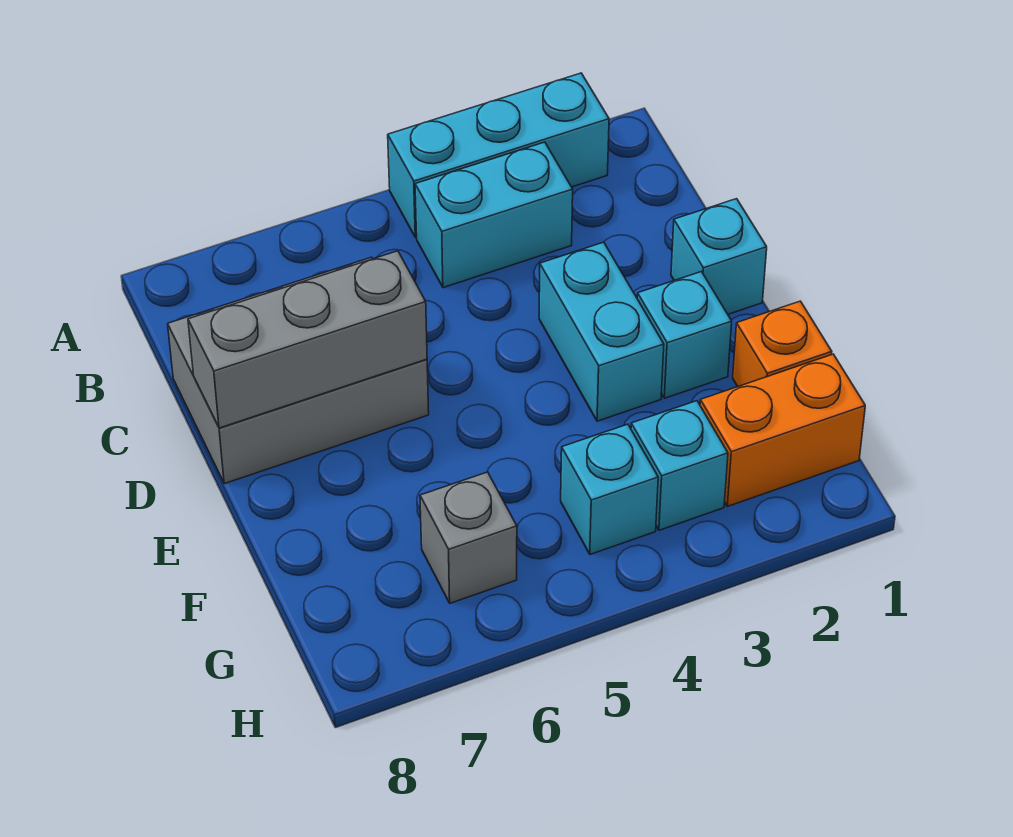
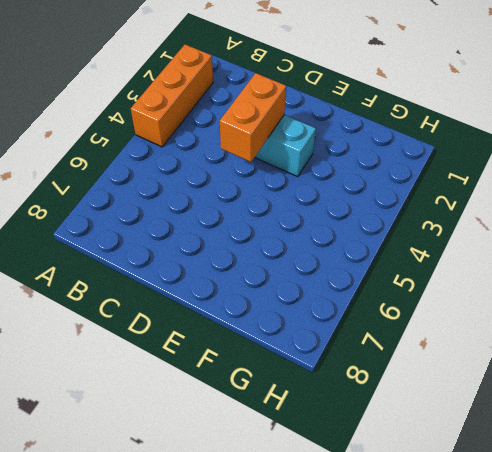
orange 1x3 brick [131,44,213,147] -> cyan 1x3 brick [388,73,609,238]
orange 1x2 brick [220,73,286,162] -> orange 1x2 brick moved to [700,354,865,507]
none -> cyan 1x2 brick [415,142,573,288]
none -> grey 2x3 brick [168,257,429,484]
none -> cyan 1x1 brick [671,199,767,314]

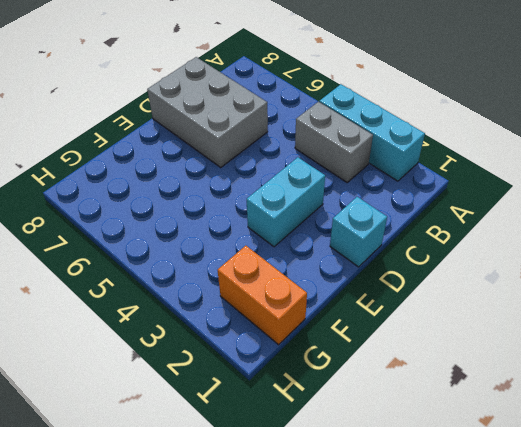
grey 1x2 brick [295,102,373,182] -> cyan 1x2 brick [415,142,573,288]
none -> cyan 1x1 brick [637,272,732,398]
none -> orange 1x1 brick [733,301,832,387]
none -> cyan 1x1 brick [631,401,728,530]

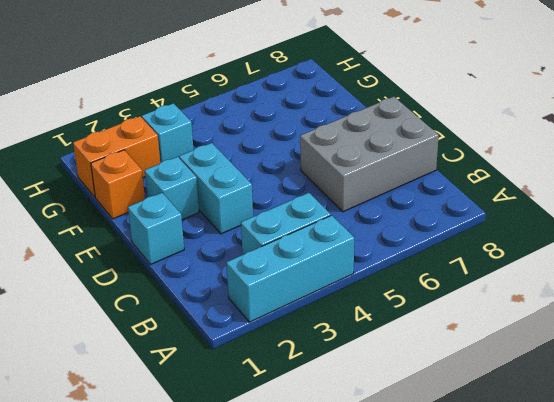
none -> cyan 1x1 brick [561,424,658,554]
none -> grey 1x1 brick [420,472,517,603]
none -> grey 1x3 brick [188,251,427,428]

